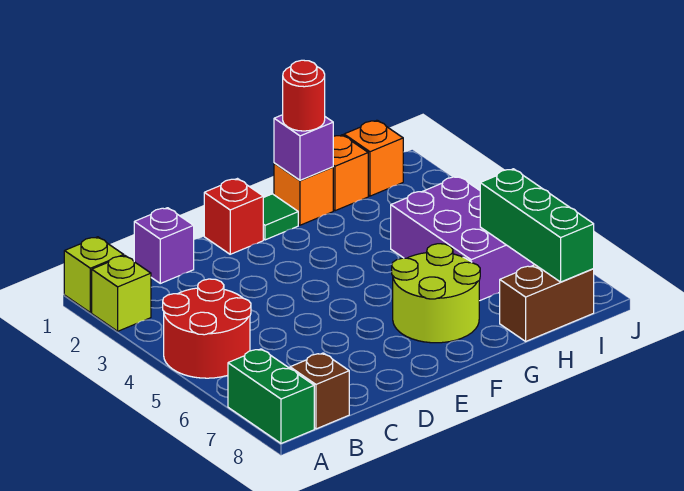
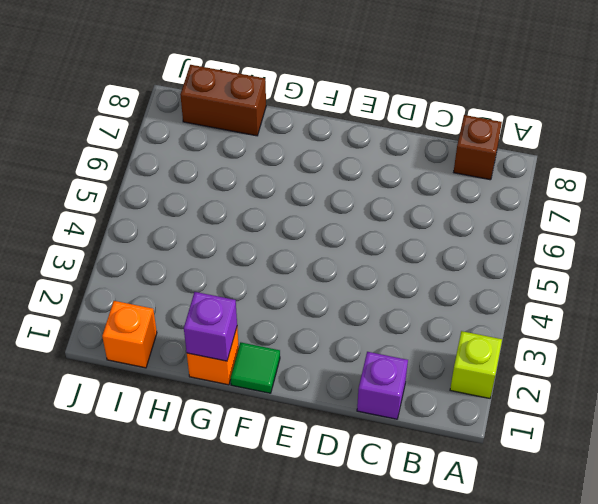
none -> lime 1x1 brick [64,237,124,313]
none -> red 2x2 round brick [163,279,251,378]
none -> green 1x2 brick [228,349,314,443]

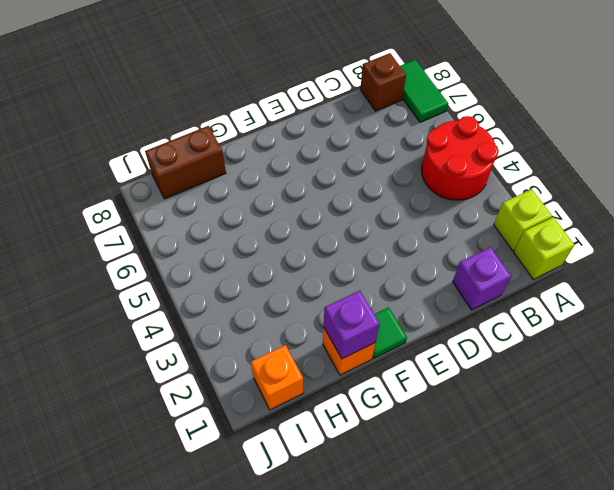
green 1x2 tile [400,60,448,122] -> green 1x2 brick [228,349,314,443]
none -> red 1x1 brick [204,179,263,254]
none -> lime 2x2 round brick [392,244,480,343]
none -> orange 1x1 brick [333,135,368,211]

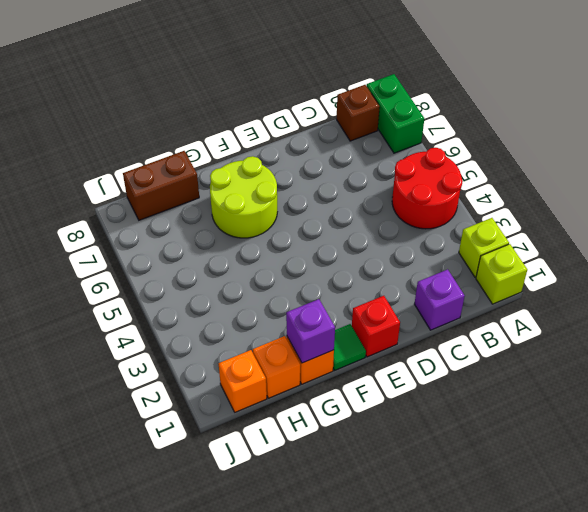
none -> purple 2x3 brick [391,176,535,301]
none -> green 1x3 brick [480,169,594,282]
none -> red 1x1 round brick [283,60,325,131]

